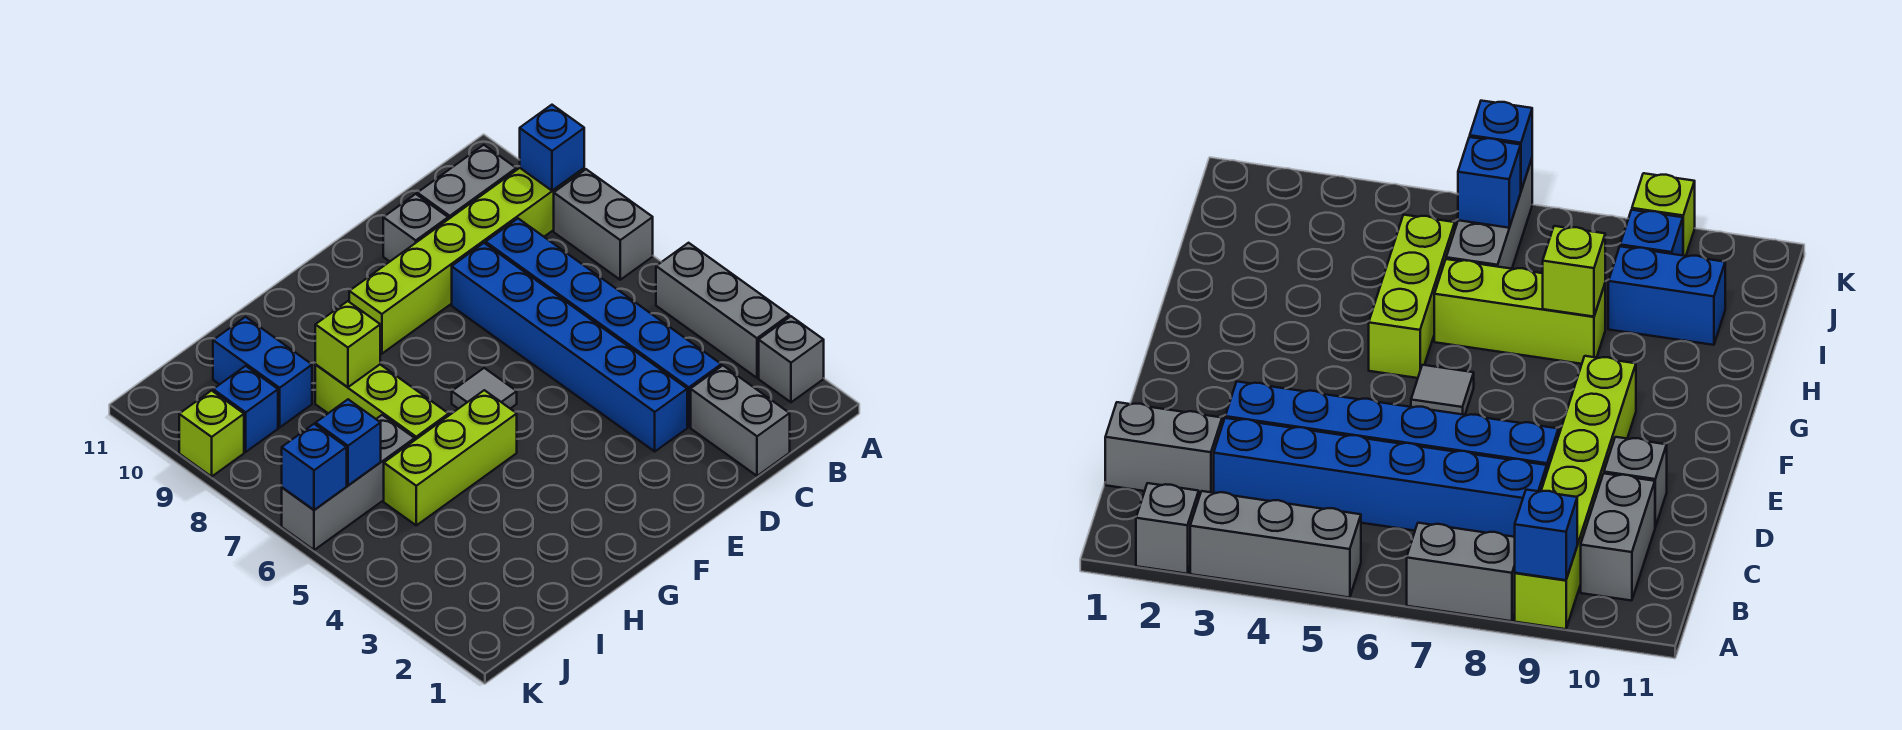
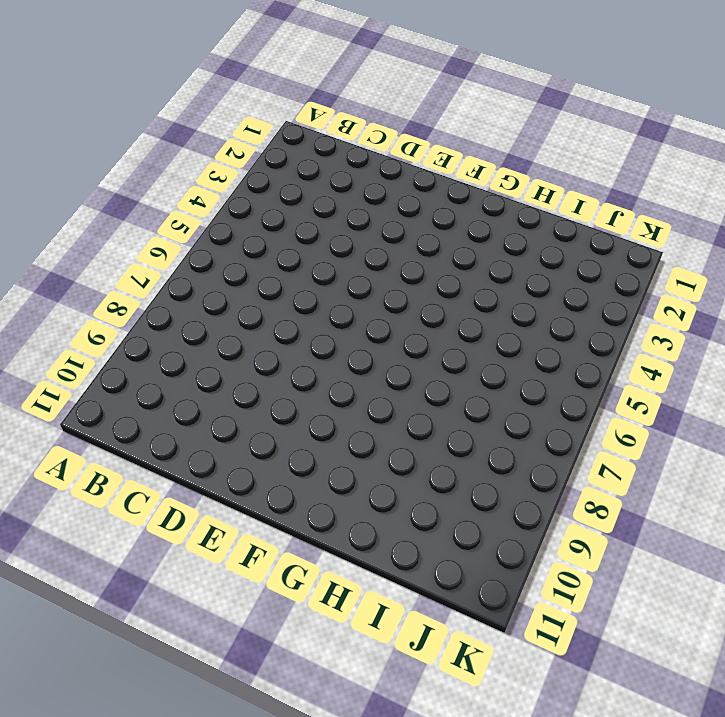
none -> grey 1x1 brick [759,316,824,402]
none -> grey 1x3 brick [656,243,789,378]
none -> grey 1x2 brick [554,169,653,280]

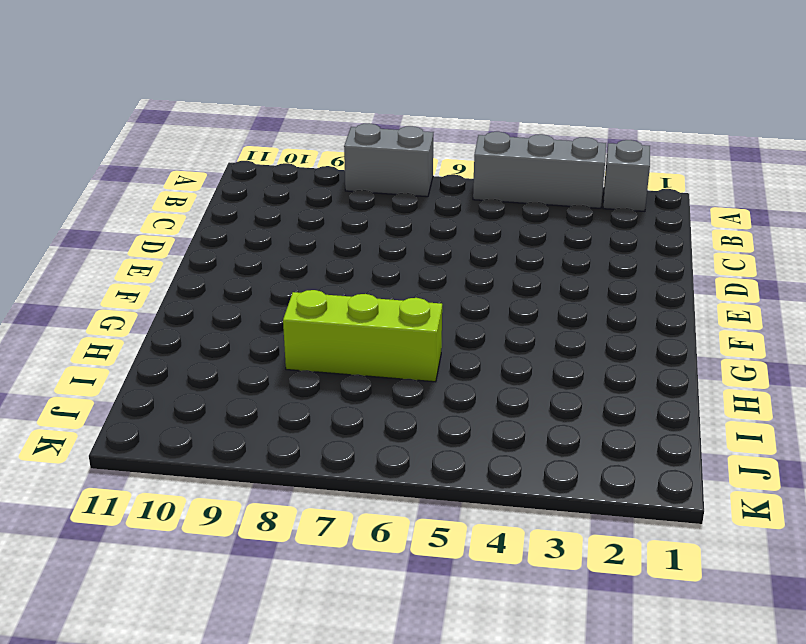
none -> lime 1x6 brick [349,168,584,354]
none -> grey 1x2 brick [417,145,516,219]
none -> grey 1x2 brick [691,366,790,476]

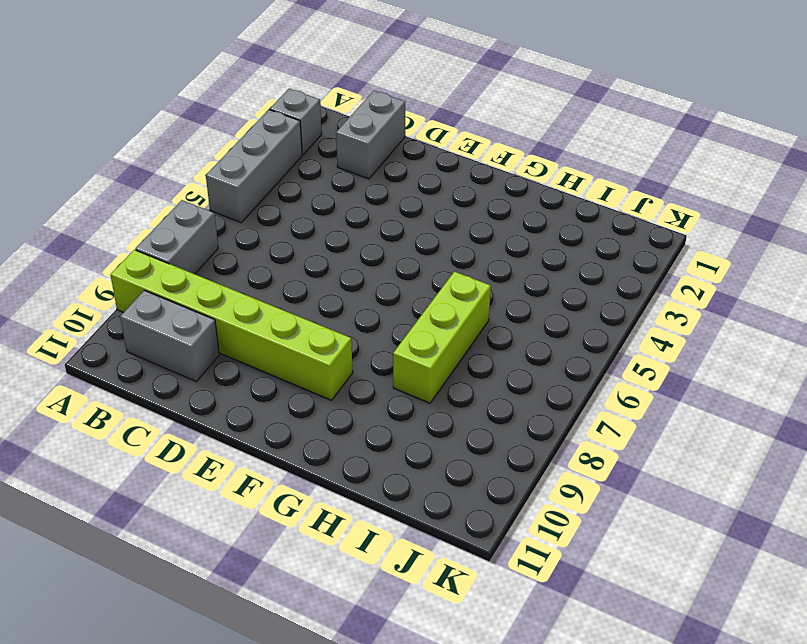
none -> blue 1x6 brick [486,219,721,427]
none -> blue 1x6 brick [452,243,687,451]
none -> grey 1x1 brick [383,194,448,261]

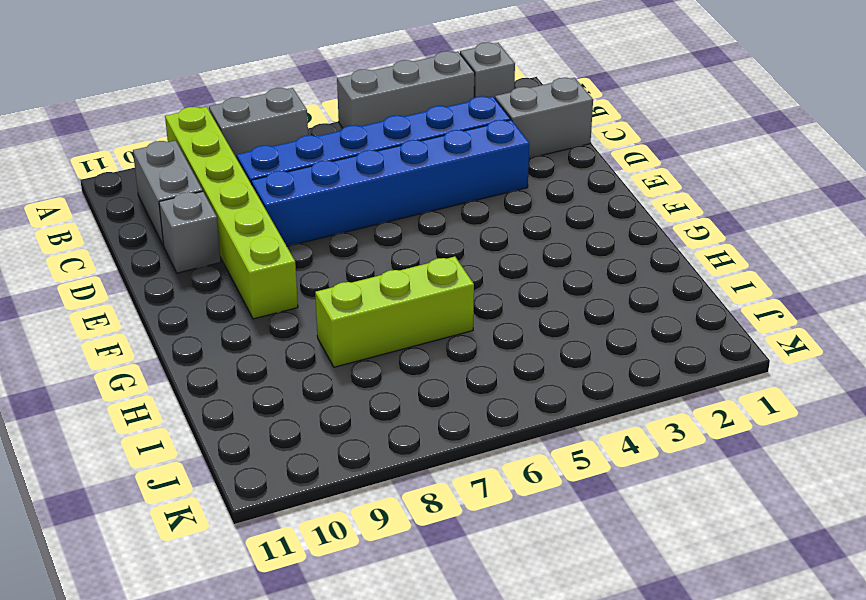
none -> grey 1x1 tile [452,368,517,409]
none -> lime 1x3 brick [384,390,517,525]
none -> grey 1x3 brick [282,415,415,550]

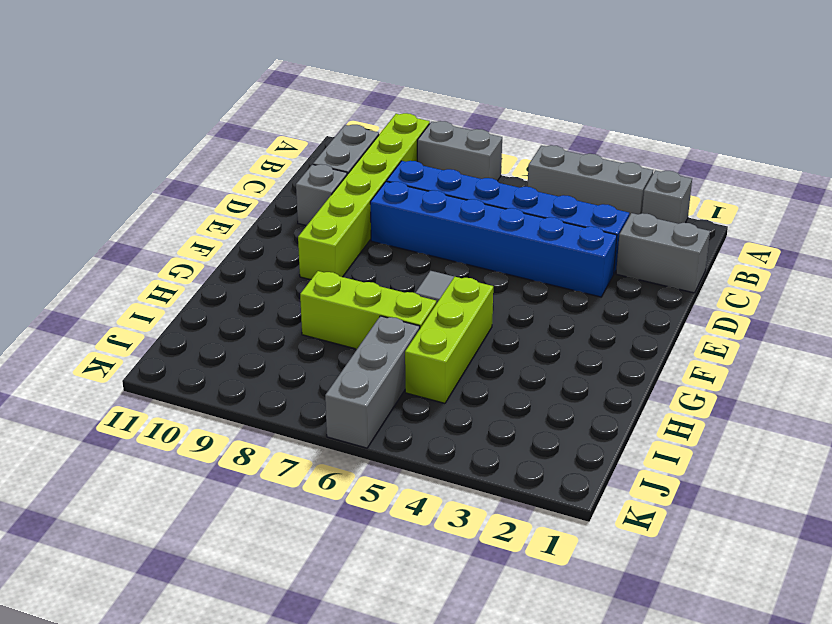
none -> blue 1x2 brick [213,317,312,427]
none -> blue 1x1 brick [213,366,278,452]
none -> lime 1x1 brick [179,391,244,476]

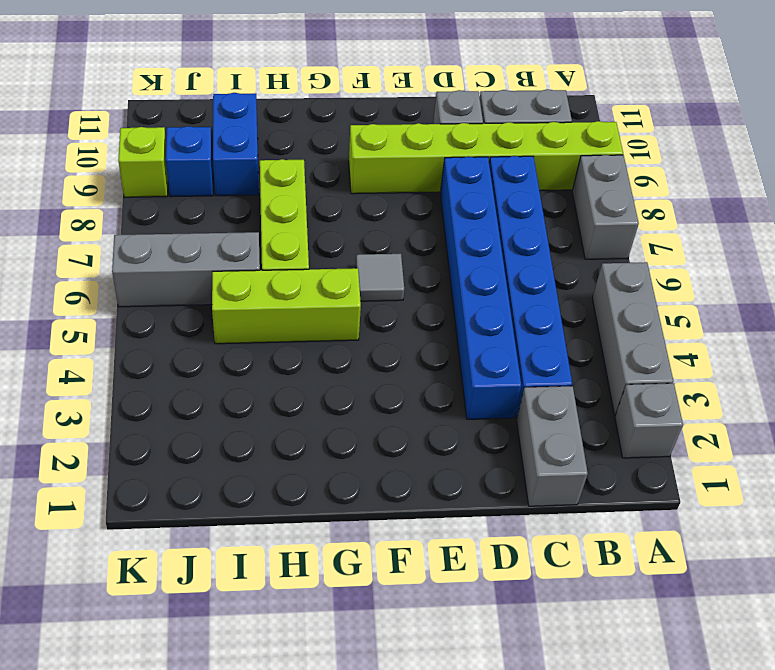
none -> blue 1x1 brick [520,105,584,191]
none -> lime 1x1 brick [315,301,380,387]
none -> blue 1x1 brick [316,399,381,485]

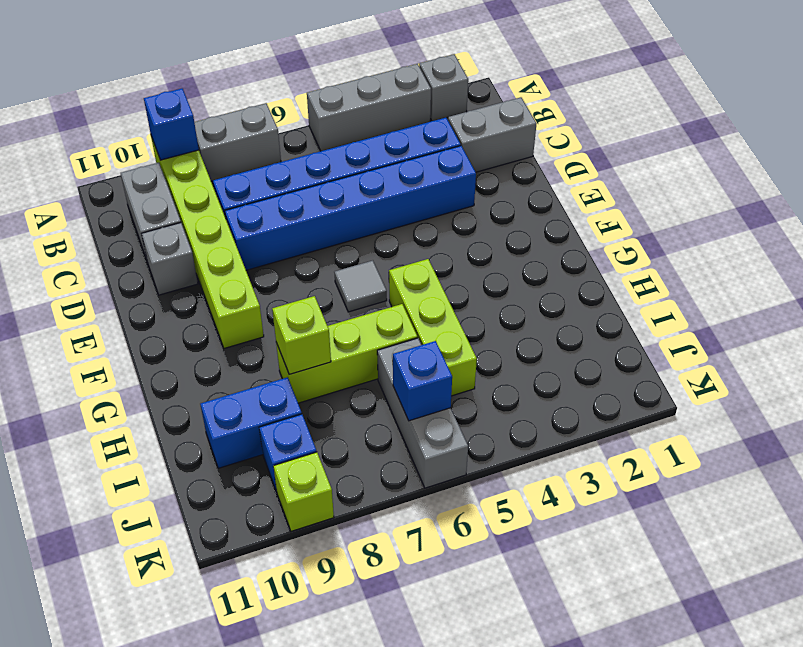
none -> blue 1x1 brick [282,424,347,510]

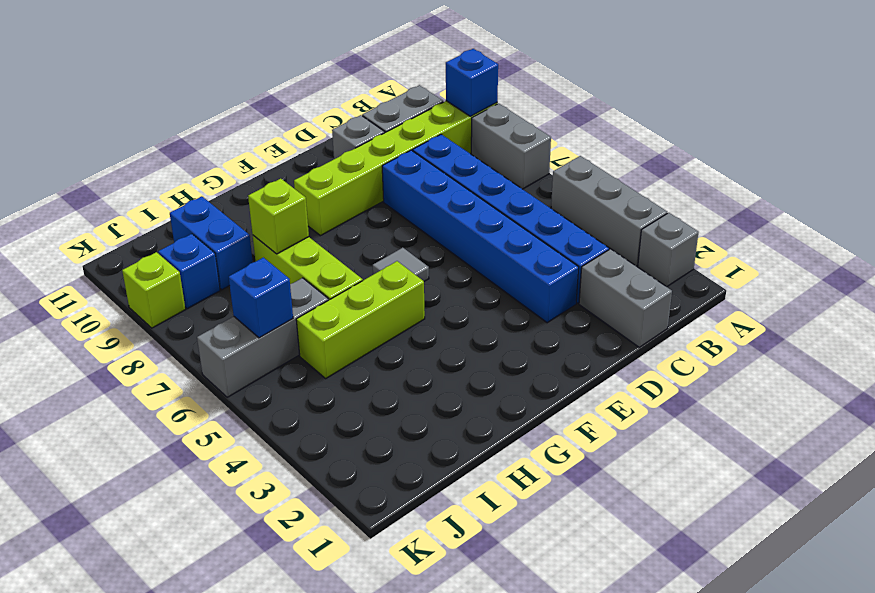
none -> blue 1x1 brick [282,424,347,510]

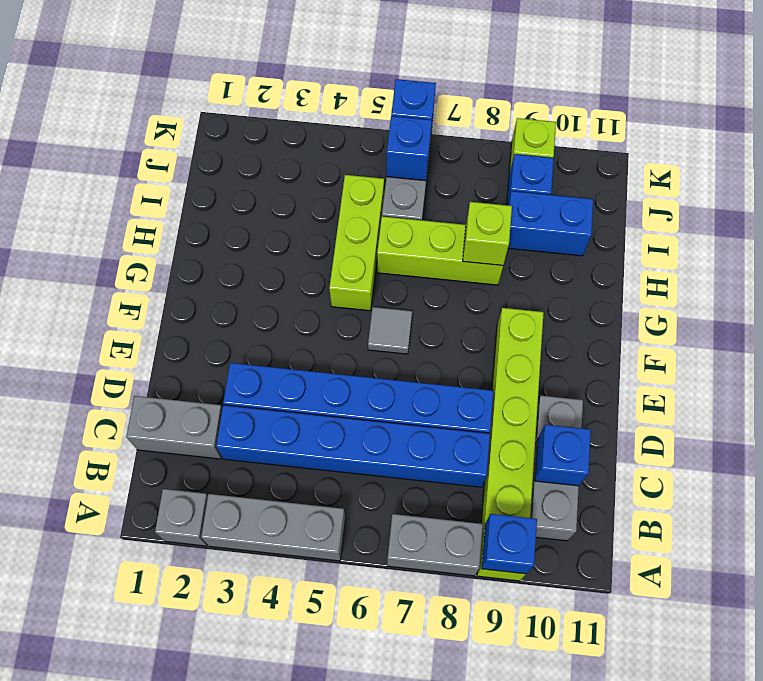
blue 1x1 brick [535,425,591,486] -> none

